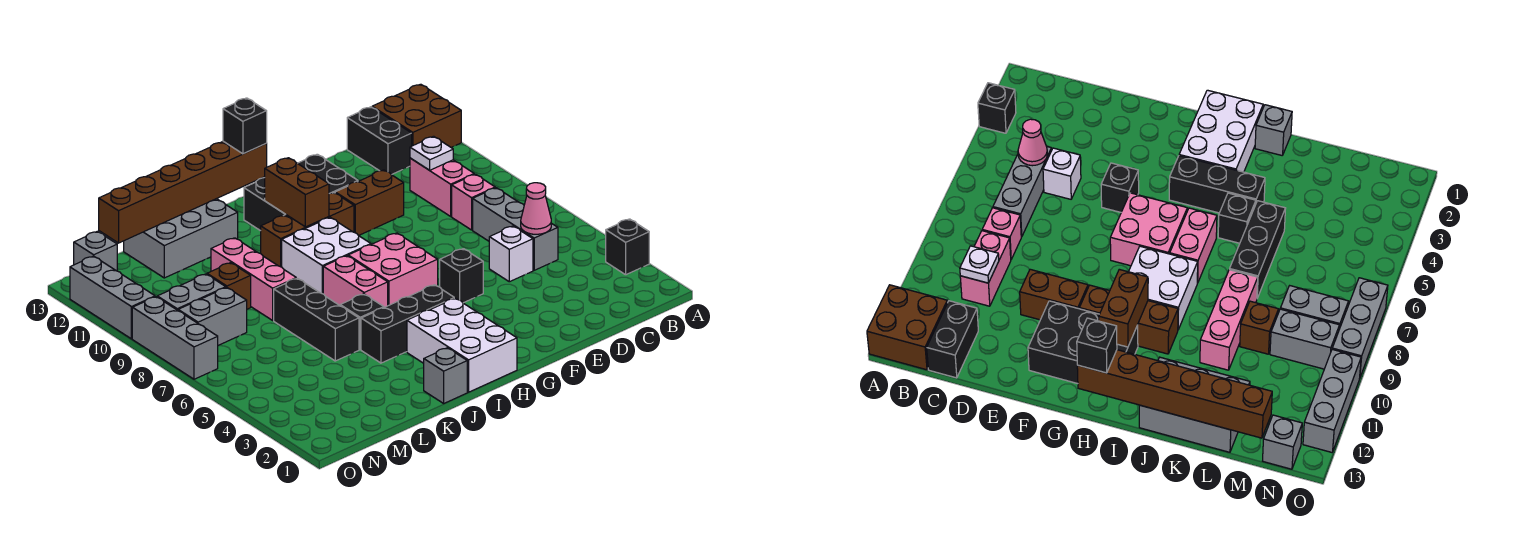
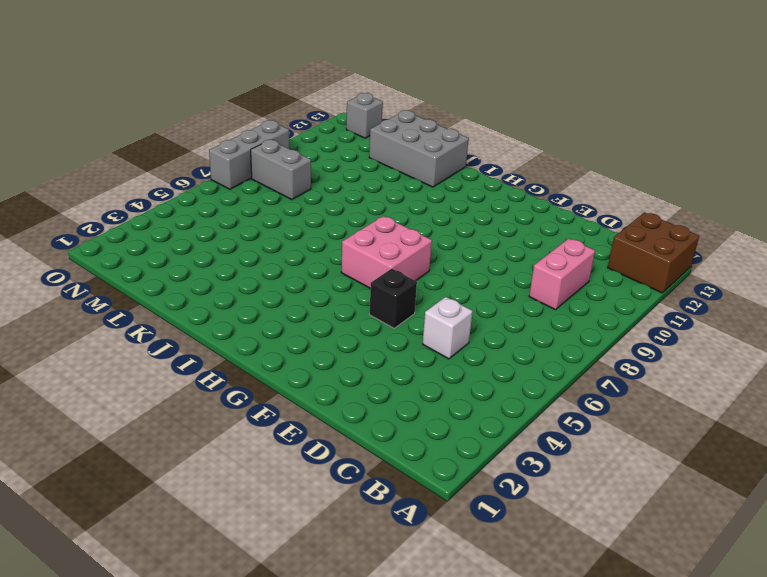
none -> black 1x1 brick [606,219,649,275]
none -> grey 1x3 brick [473,188,558,270]
none -> pink 1x1 brick [452,174,495,230]
none -> black 1x2 brick [347,107,412,175]

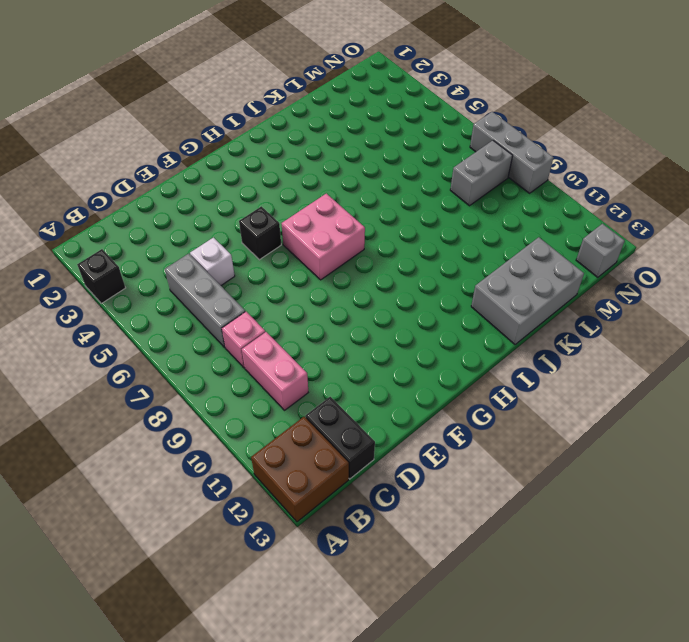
none -> brown 1x2 brick [335,170,404,236]
none -> black 2x3 brick [244,154,358,231]
none -> brown 1x3 brick [261,193,354,267]
none -> white 2x3 brick [407,298,517,392]

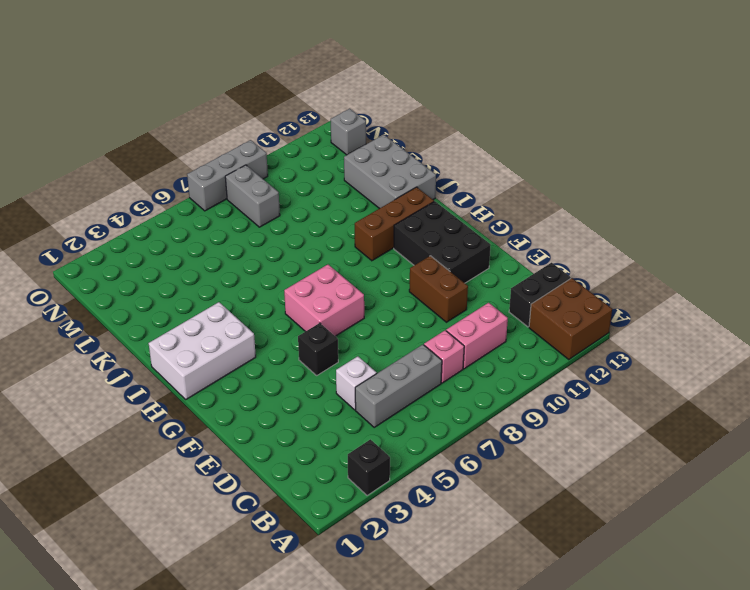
brown 1x3 brick [355,187,434,261] -> brown 1x3 brick turned to [261,193,354,267]
none -> black 1x3 brick [361,285,454,363]
none -> white 2x2 brick [282,217,371,294]
none -> pink 1x2 brick [323,256,388,307]
none -> grey 1x1 brick [424,348,467,403]

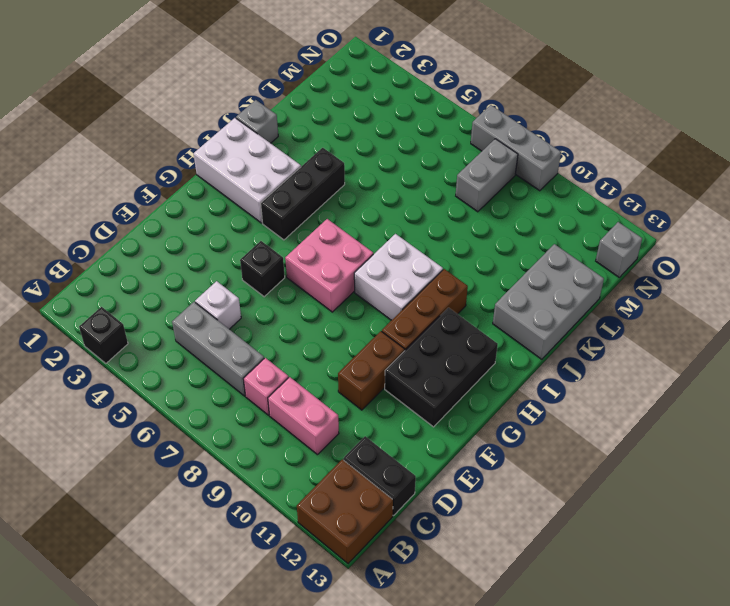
none -> pink 1x2 brick [323,256,388,307]
none -> black 1x1 brick [340,294,384,350]
none -> black 1x3 brick [274,278,359,361]
none -> pink 1x3 brick [211,238,296,320]

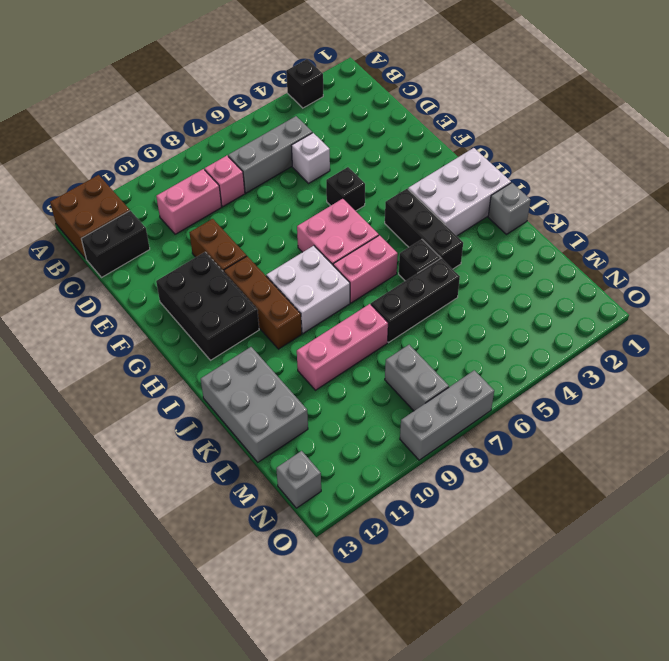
none -> brown 1x1 brick [207,263,251,309]
none -> grey 1x2 brick [157,274,226,310]
none -> grey 1x3 brick [70,256,155,339]
none -> pink 1x1 cone [521,183,551,234]

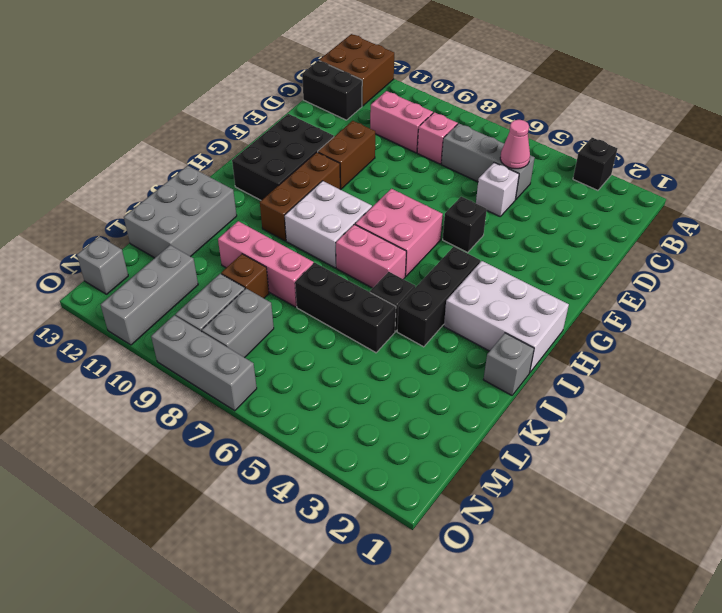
grey 1x3 brick [101,245,198,345] -> grey 1x3 brick turned to [70,256,155,339]
none -> white 1x1 plate [410,136,453,170]
none -> brown 1x2 brick [265,158,329,227]
none -> brown 1x6 brick [99,141,267,243]
none -> black 1x1 brick [223,98,267,154]

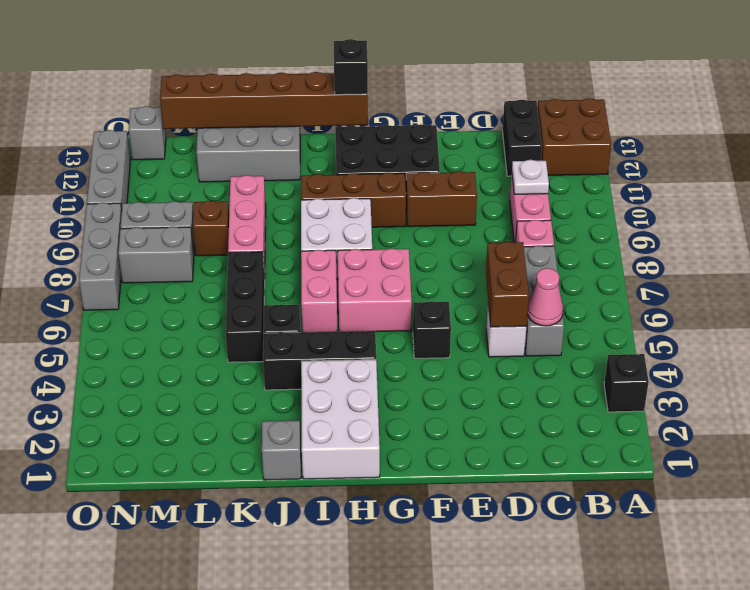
brown 1x2 brick [486,242,529,327] -> brown 1x2 brick moved to [265,158,329,227]

